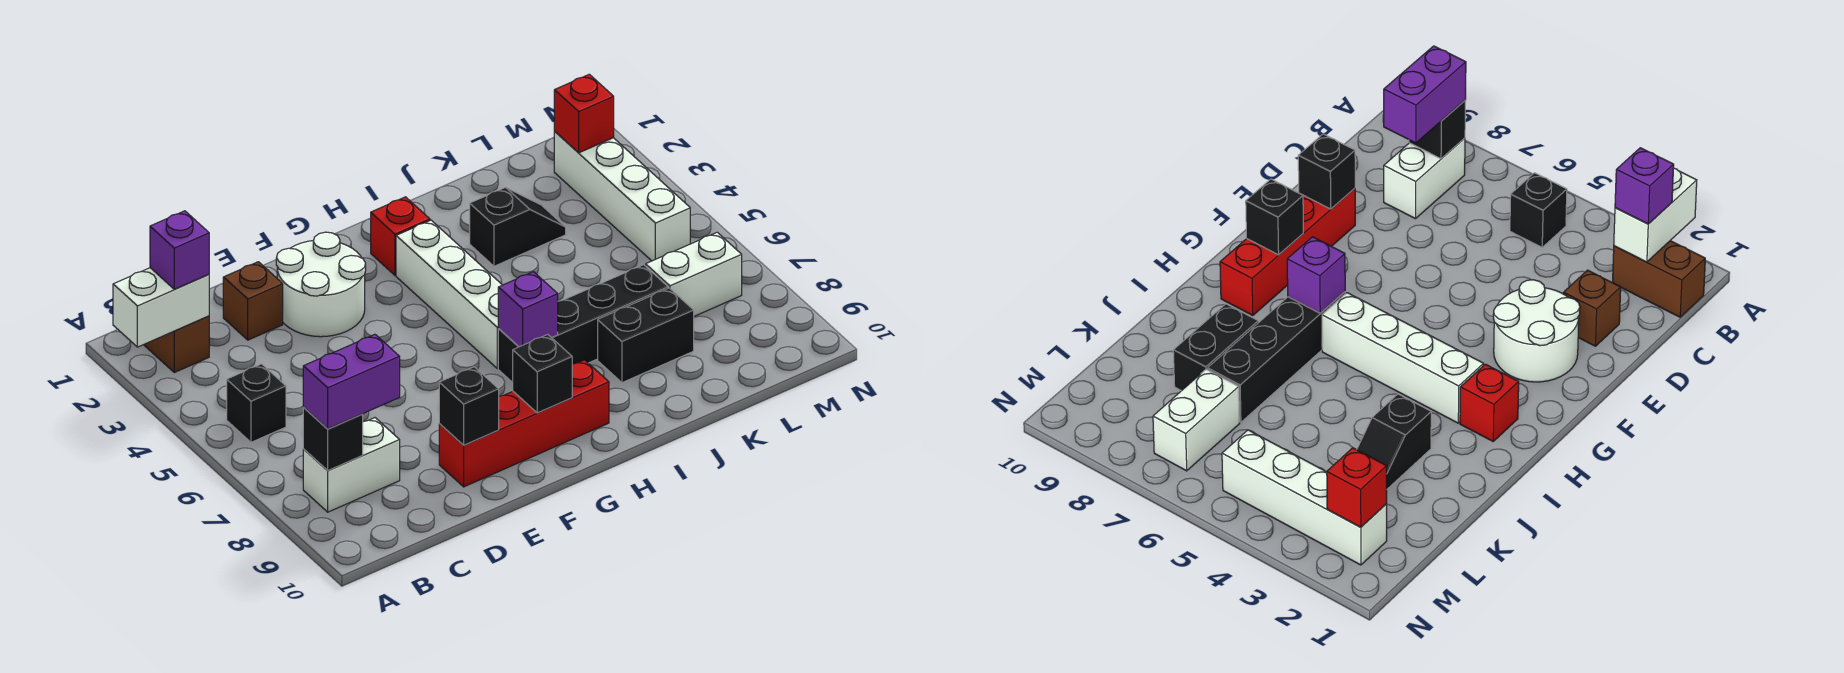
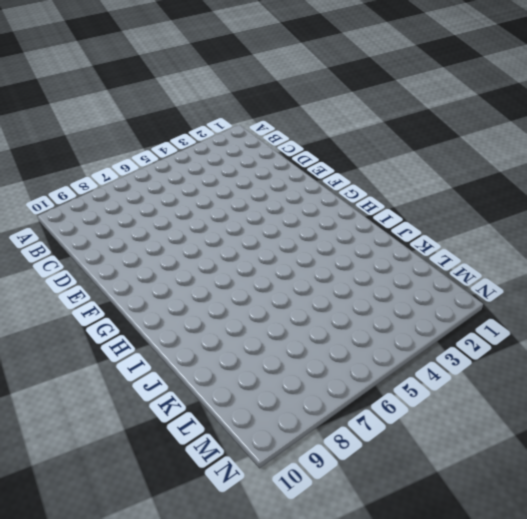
none -> brown 1x2 brick [144,316,209,372]
none -> black 1x1 brick [227,364,286,442]
none -> white 1x2 brick [303,418,400,512]

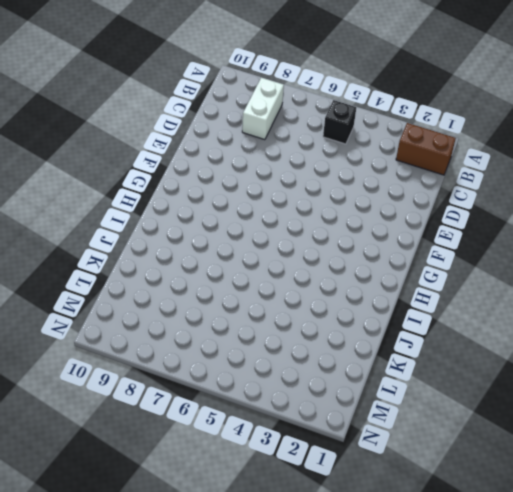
none -> brown 1x1 brick [223,262,283,340]
none -> white 2x2 round brick [276,232,366,337]
none -> red 1x4 brick [439,360,609,487]

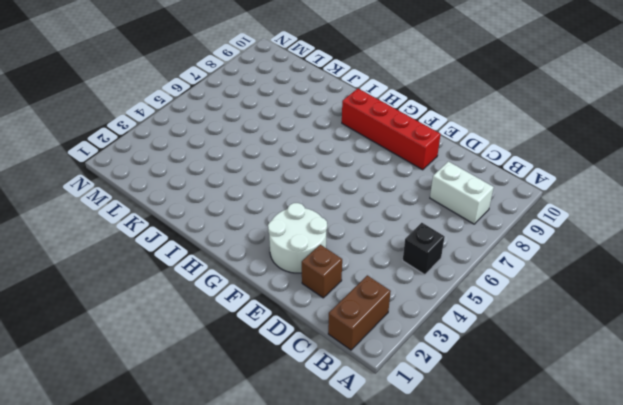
none -> red 1x1 brick [371,197,430,275]
none -> white 1x4 brick [396,220,502,368]
none -> black 1x4 brick [498,265,668,383]

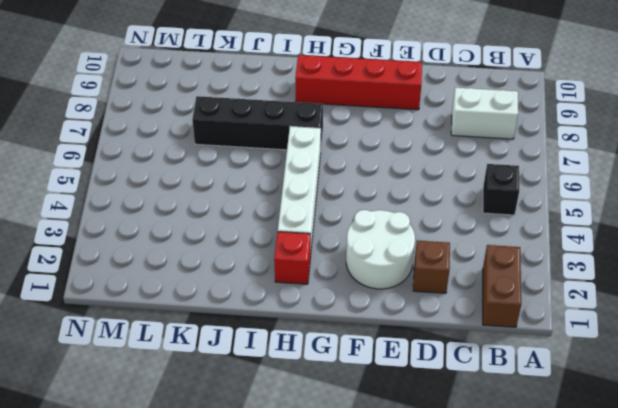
none -> black 1x2 slope [470,187,566,266]
none -> black 1x2 brick [598,288,694,383]
none -> white 1x2 brick [646,232,742,316]

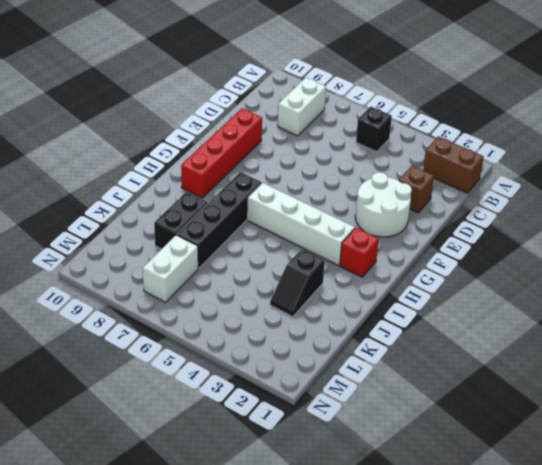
none -> white 1x4 brick [554,132,690,261]
none -> white 1x2 brick [113,268,209,347]
none -> black 1x1 brick [303,408,363,471]

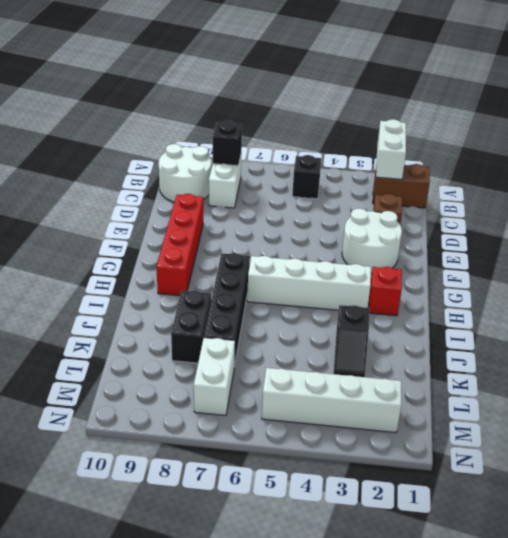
white 2x2 round brick [159,144,212,202] -> none
none -> black 1x1 brick [439,367,499,445]
none -> black 1x1 brick [513,334,572,413]
none -> purple 1x1 brick [498,272,558,347]

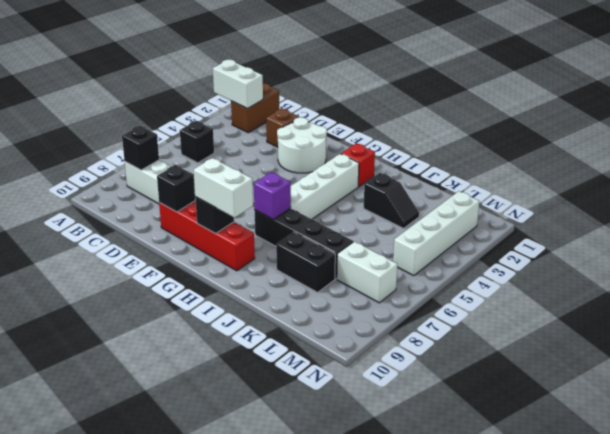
white 1x2 brick [194,158,253,218] -> none
none -> red 1x1 brick [554,74,614,153]
none -> purple 1x1 brick [150,211,209,289]
none -> purple 1x2 brick [303,334,400,429]

